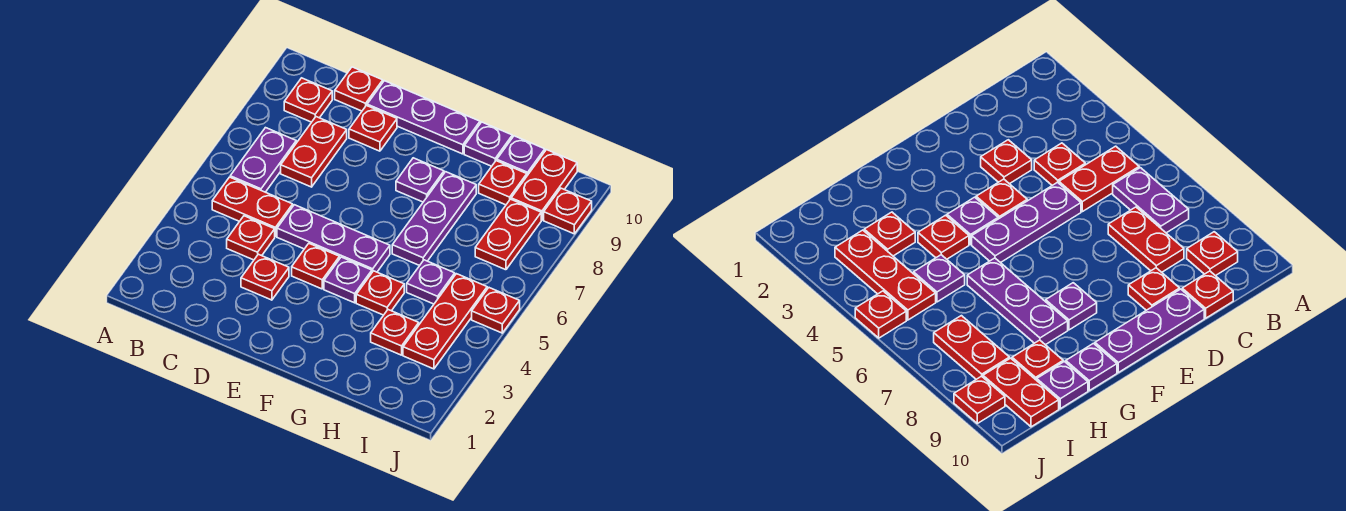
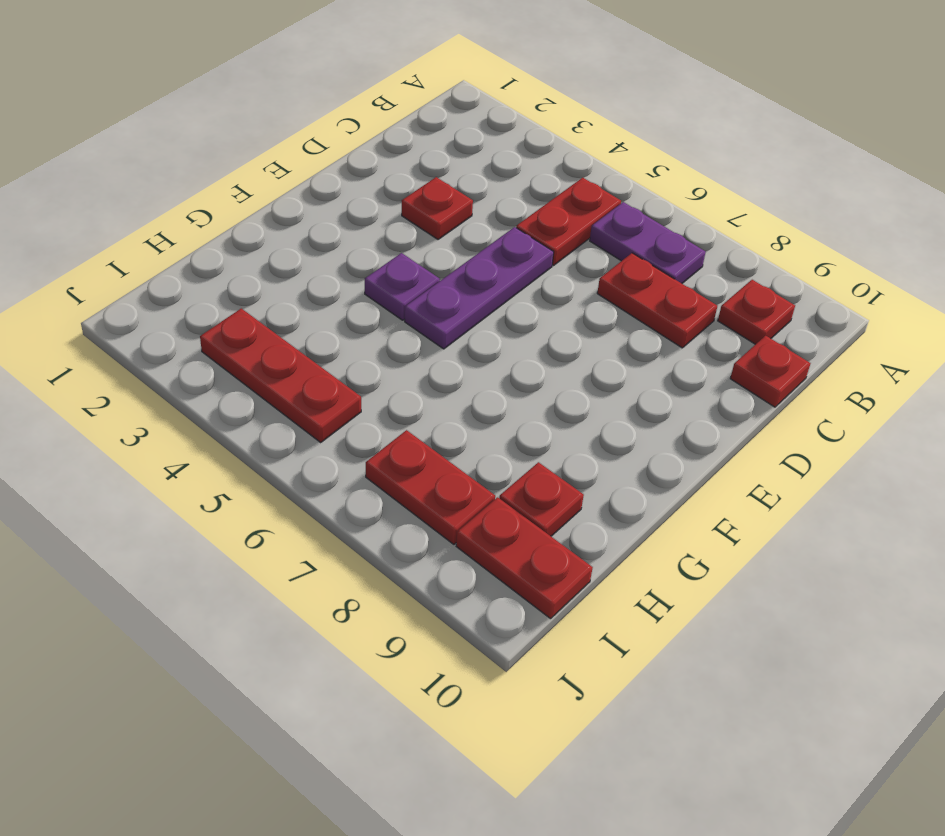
none -> red 1x1 plate [227,216,275,260]
none -> red 1x1 plate [349,106,397,151]
none -> purple 1x3 plate [367,81,480,154]

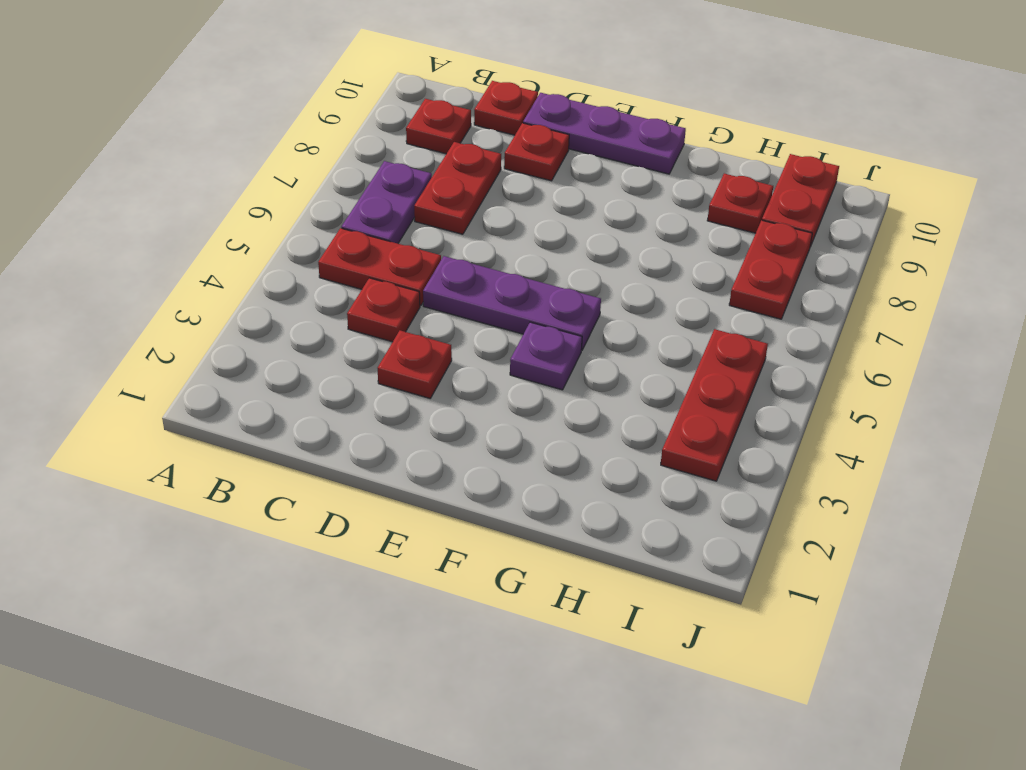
none -> red 1x1 plate [292,244,340,289]
none -> purple 1x1 plate [396,158,444,202]
none -> red 1x1 plate [356,271,404,315]

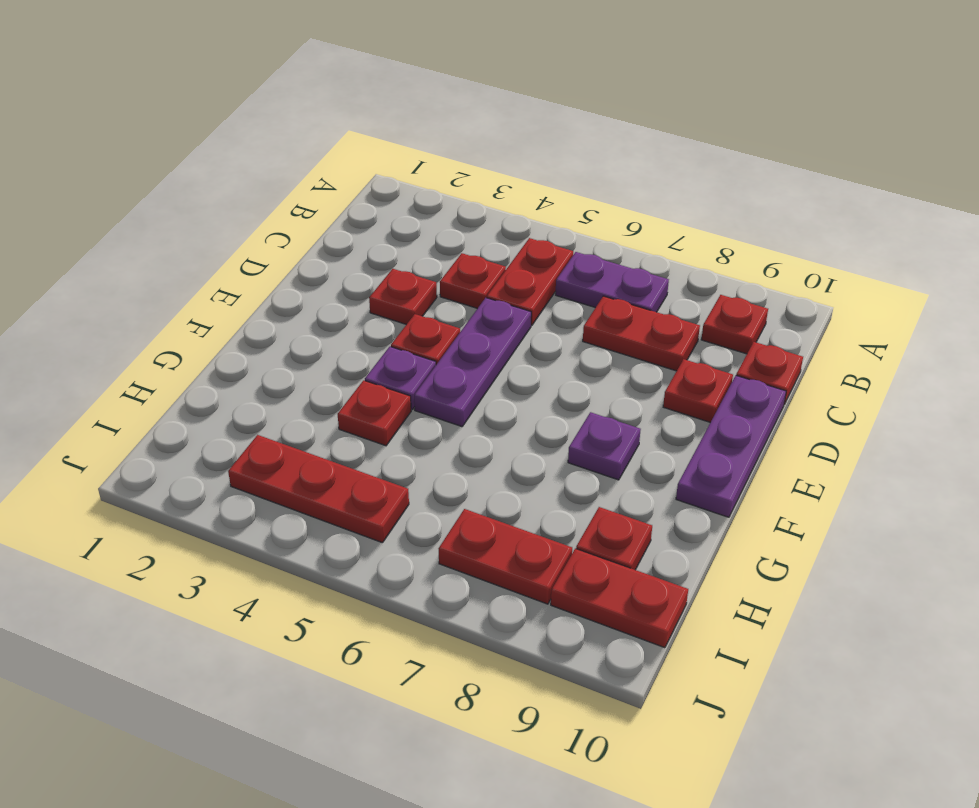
none -> purple 1x3 plate [392,172,476,266]
none -> purple 1x1 plate [464,122,512,166]
none -> red 1x1 plate [371,310,419,355]

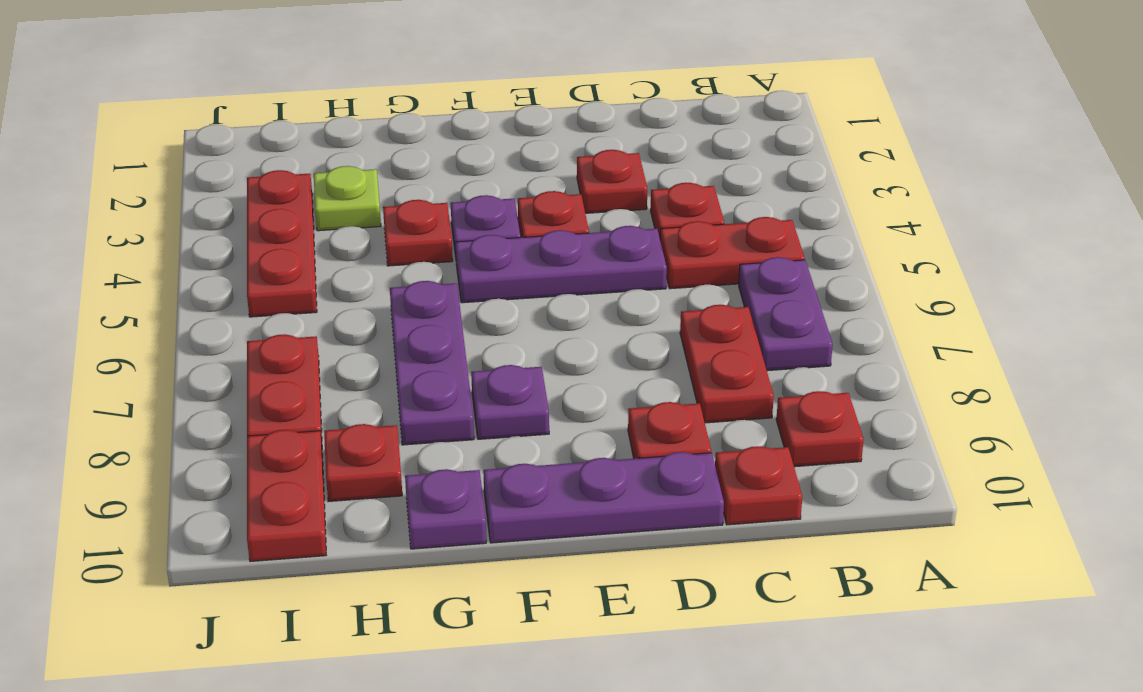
lime 1x1 plate [314,166,381,231] -> red 1x1 plate [371,310,419,355]
none -> purple 1x1 plate [407,260,455,304]
none -> purple 1x1 plate [497,136,545,176]
none -> red 1x1 plate [472,288,520,333]

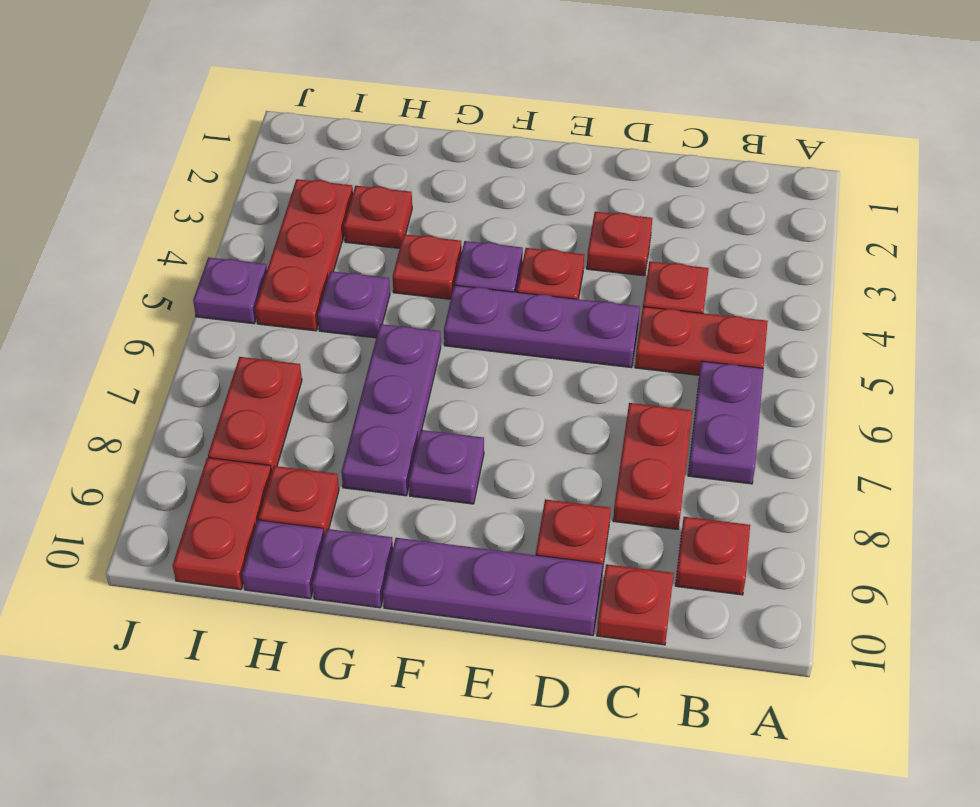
purple 1x1 plate [193,257,267,324] -> red 1x1 plate [472,288,520,333]
none -> red 1x1 plate [544,188,592,234]

